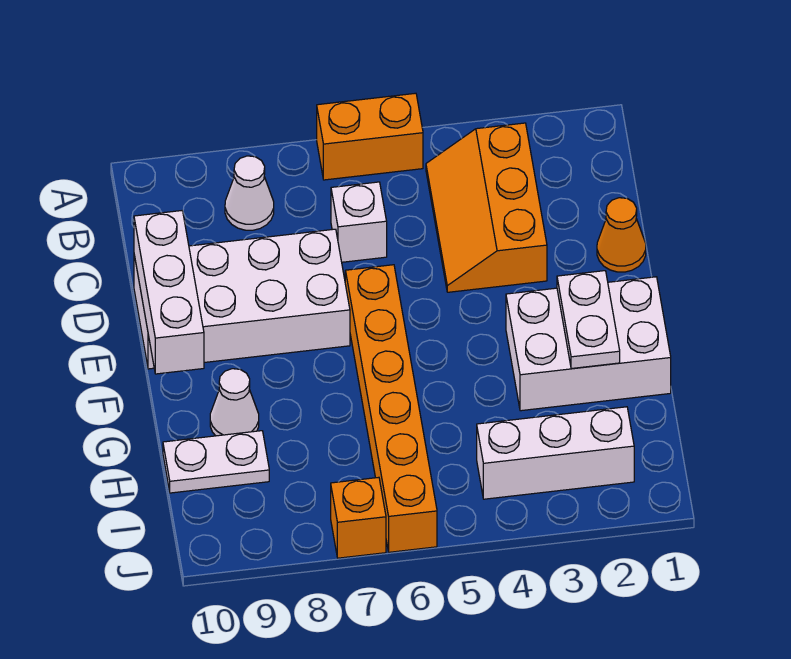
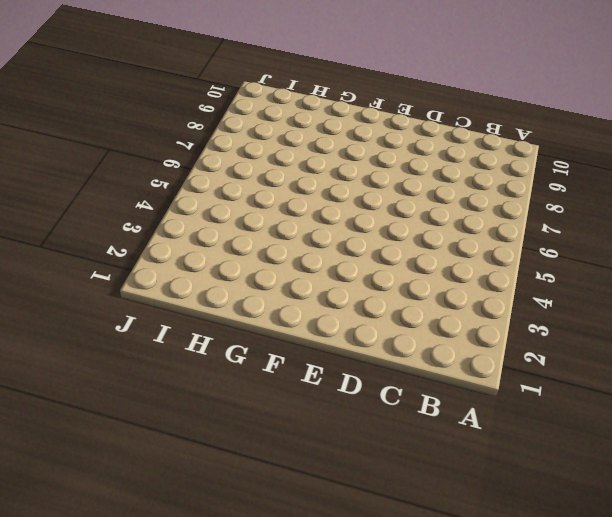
none -> orange 1x2 brick [317,93,423,180]
none -> orange 2x3 slope [426,123,547,292]
none -> white 1x1 cone [225,156,274,230]

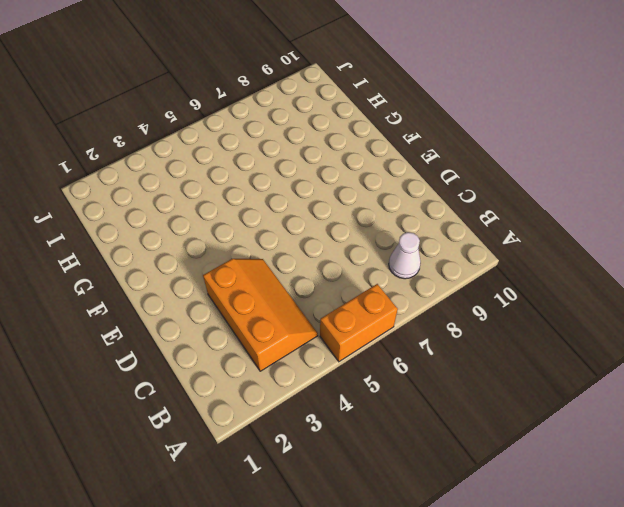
none -> white 1x1 brick [331,182,387,262]
none -> orange 1x1 cone [597,198,646,272]
none -> white 2x4 brick [134,229,350,369]

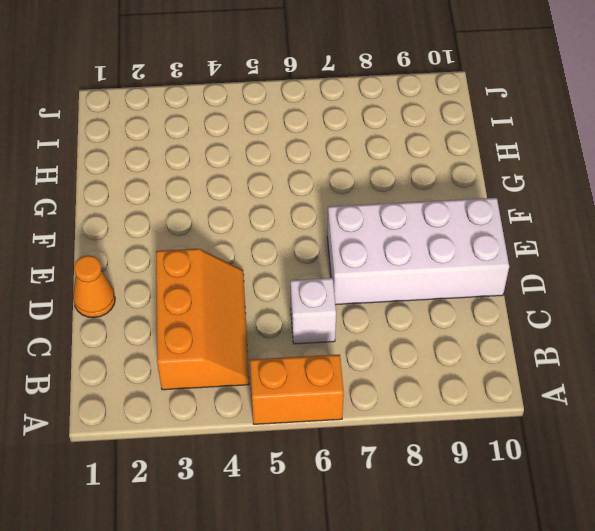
none -> white 1x1 cone [225,156,274,230]
none -> orange 1x6 brick [345,265,437,552]
none -> white 2x3 brick [506,277,671,411]

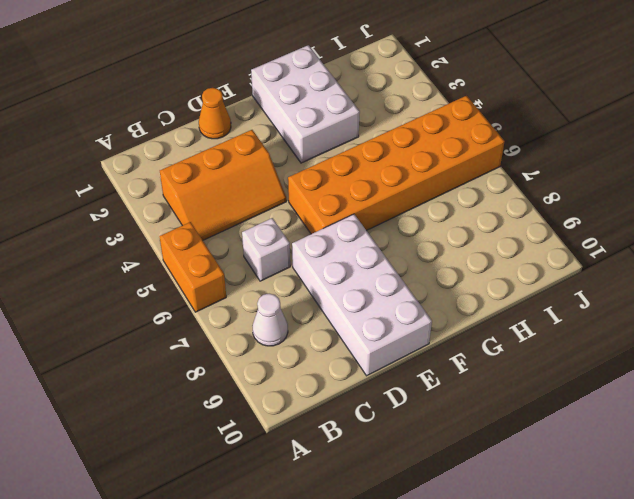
orange 2x6 brick [288,96,505,234] -> orange 1x6 brick [345,265,437,552]
none -> white 1x1 cone [210,369,259,436]
none -> white 1x2 plate [163,431,269,493]
none -> white 1x3 brick [477,407,634,499]

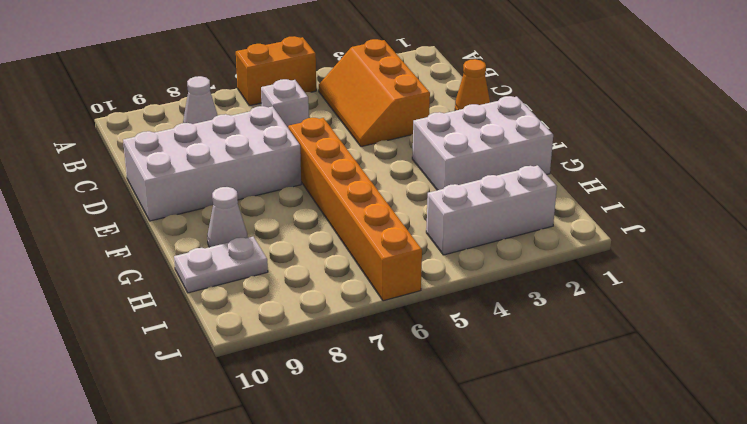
none -> orange 1x1 brick [331,477,386,558]
none -> white 1x3 brick [134,211,204,374]
none -> white 1x2 plate [557,271,620,369]

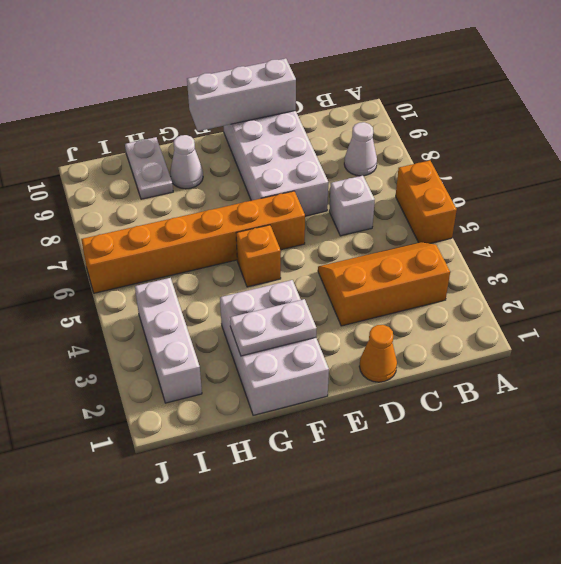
orange 1x1 brick [236,225,281,287] -> orange 1x1 brick moved to [331,477,386,558]

